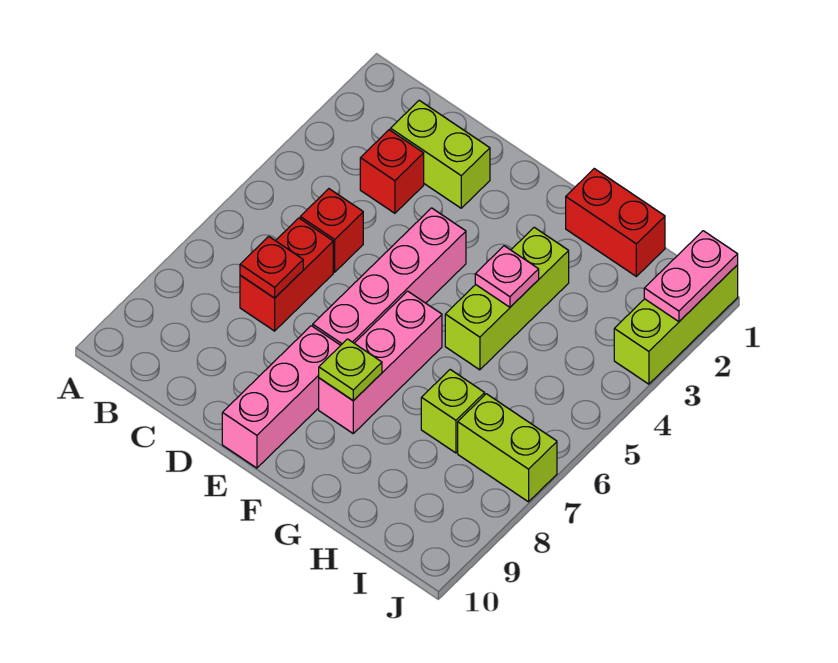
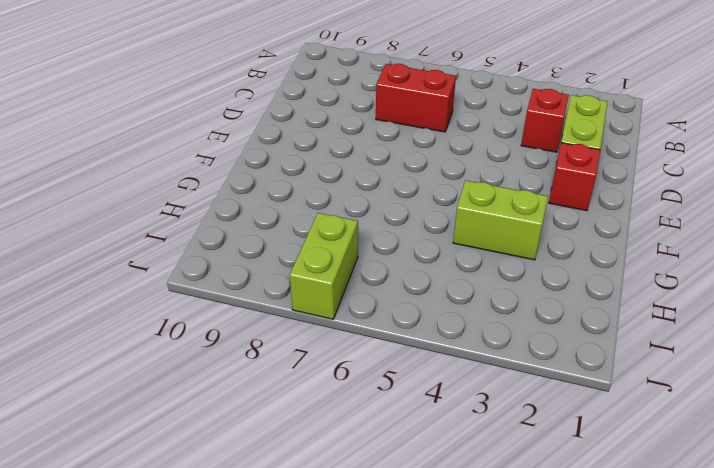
red 1x1 brick [549,143,600,211] -> red 1x1 brick moved to [300,189,363,272]
lime 1x2 brick [453,180,548,260] -> lime 1x3 brick [445,227,569,370]
none -> pink 1x4 brick [313,208,466,345]
none -> pink 1x3 brick [222,326,341,468]
none -> pink 1x3 brick [319,291,442,433]

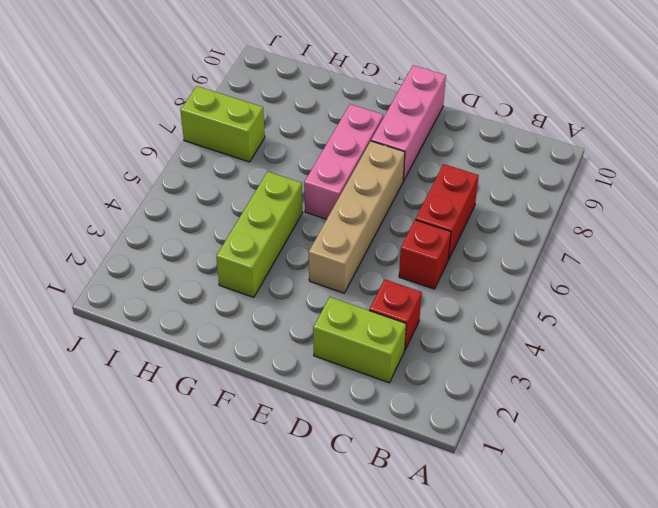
tan 1x4 brick [309,141,405,293] -> pink 1x4 brick [313,208,466,345]
none -> red 1x2 brick [566,169,665,276]
none -> lime 1x1 brick [421,370,485,453]
none -> lime 1x3 brick [614,265,738,384]

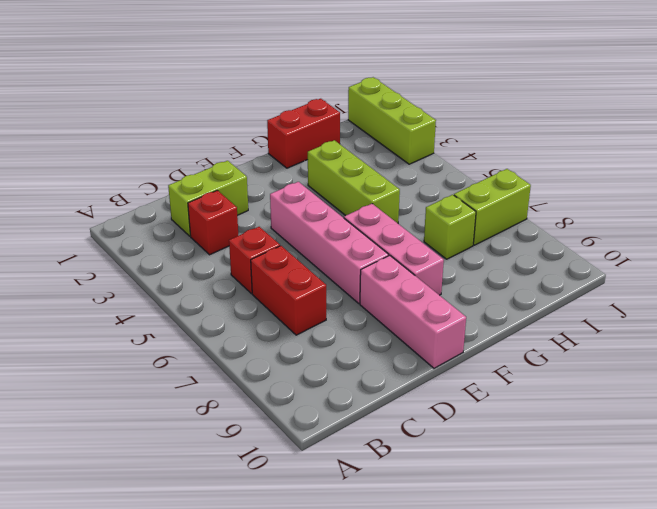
none -> red 1x1 plate [240,236,303,298]
none -> lime 1x1 plate [319,339,382,401]
none -> pink 1x1 plate [475,246,539,307]

